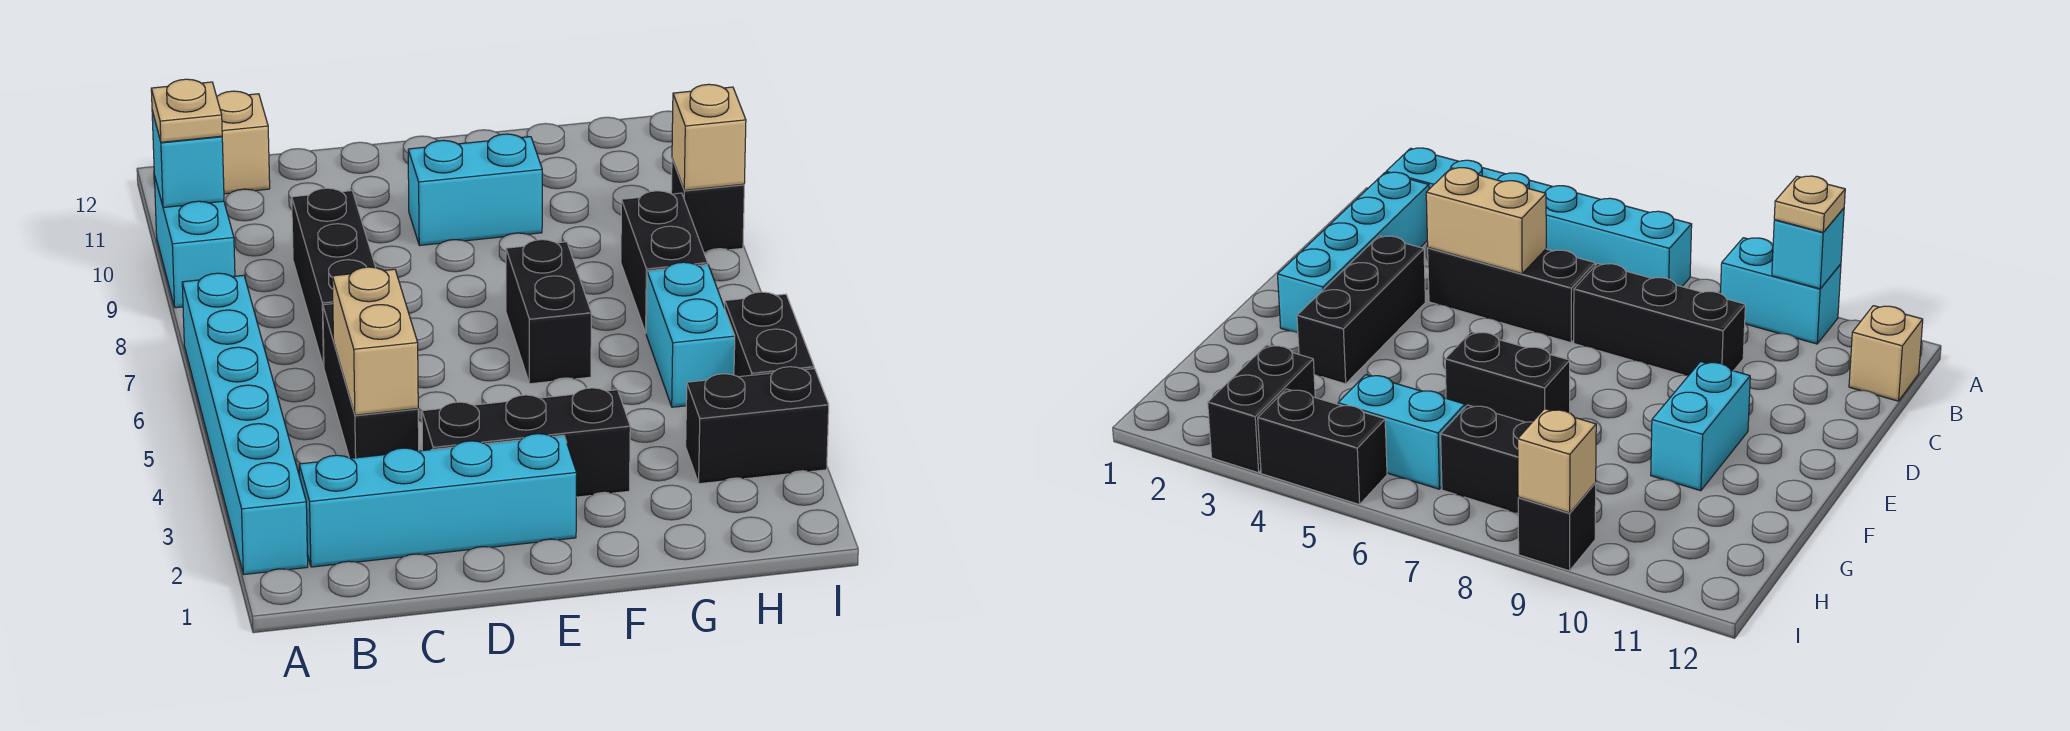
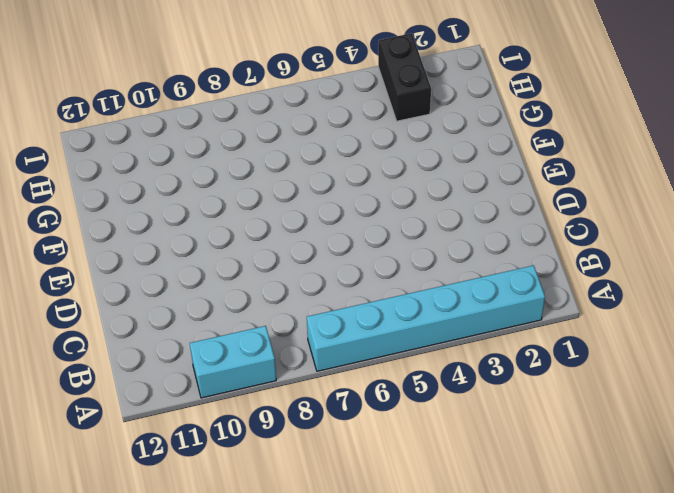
none -> cyan 1x4 brick [299,434,577,567]
none -> tan 1x1 brick [217,91,270,194]
none -> black 1x3 brick [323,304,419,458]

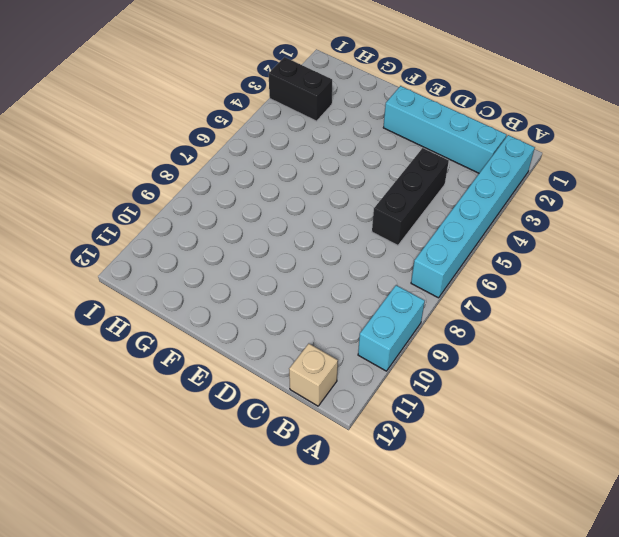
none -> black 1x3 brick [292,188,376,367]
none -> black 1x3 brick [422,388,630,497]
none -> cyan 1x2 brick [408,134,542,246]

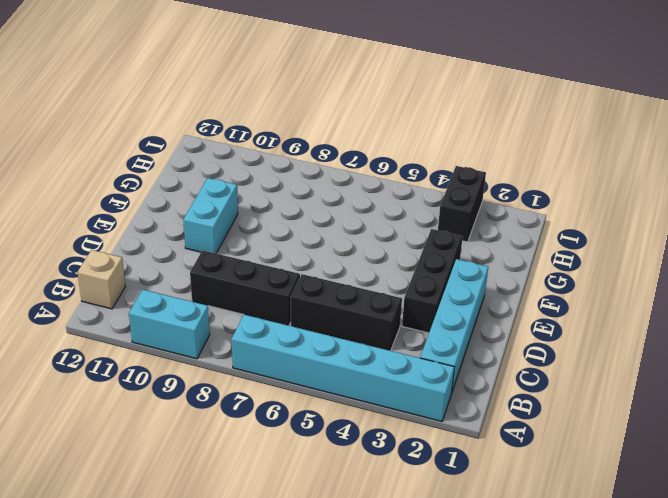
none -> black 1x2 brick [506,240,591,384]
none -> cyan 1x2 brick [646,262,735,407]
none -> black 1x2 brick [621,191,708,333]

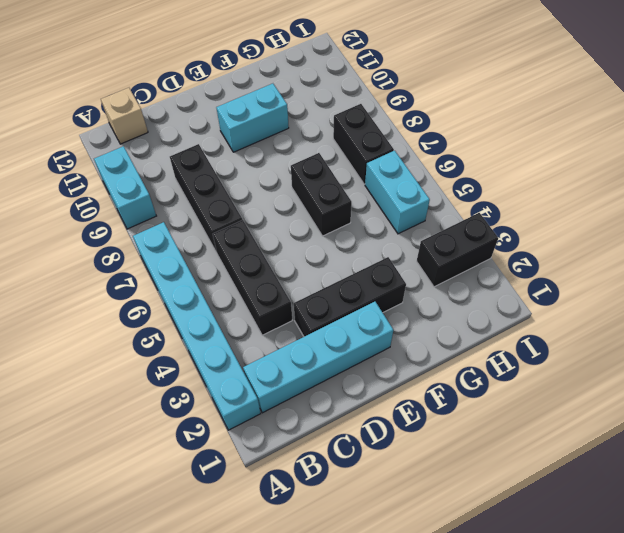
none -> black 1x2 brick [725,292,814,377]
none -> black 1x1 brick [671,159,744,252]
none -> cyan 1x1 brick [152,111,224,208]

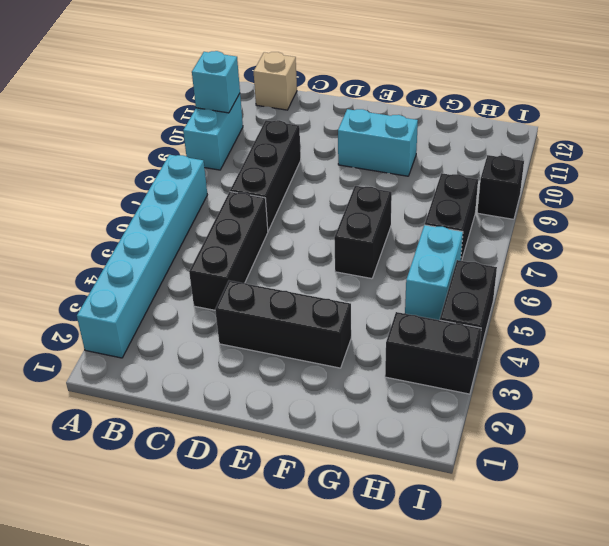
none -> cyan 1x4 brick [299,434,577,567]
none -> tan 1x2 brick [332,267,418,415]
none -> tan 1x1 brick [672,84,746,190]

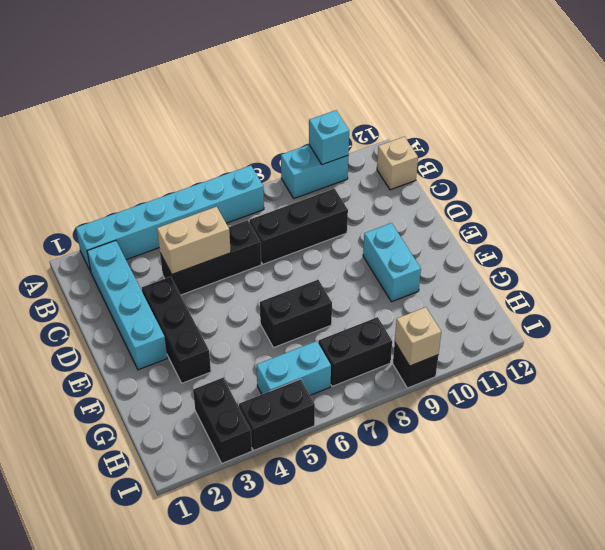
none -> tan 1x1 plate [151,79,222,142]

